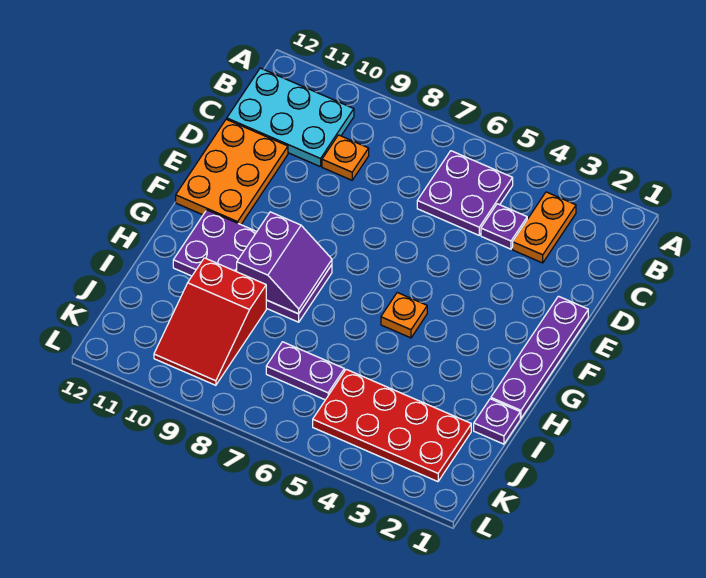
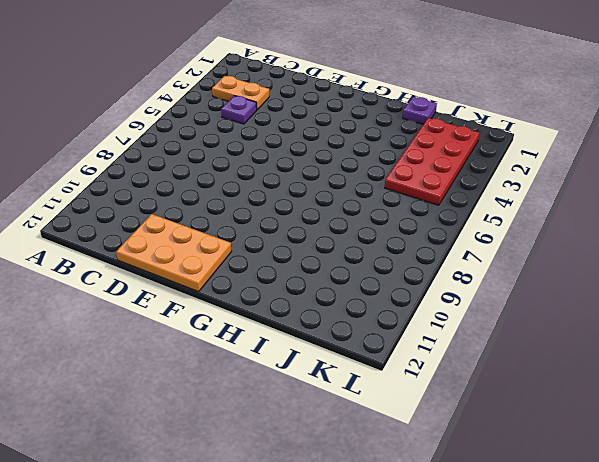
none -> purple 2x2 plate [417,151,513,235]
none -> cyan 2x3 plate [227,68,354,167]
none -> orange 1x1 plate [322,135,369,180]

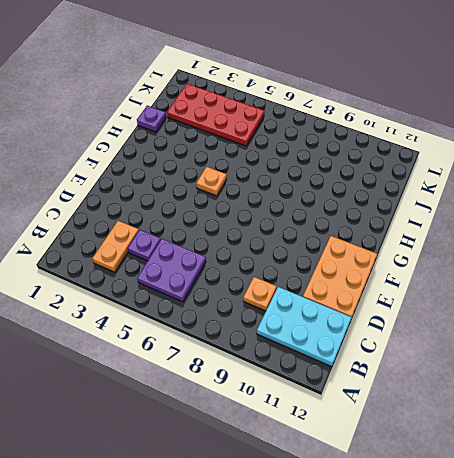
none -> purple 1x4 plate [491,296,588,418]
none -> purple 2x4 plate [173,210,332,322]
none -> red 2x3 slope [154,258,266,385]

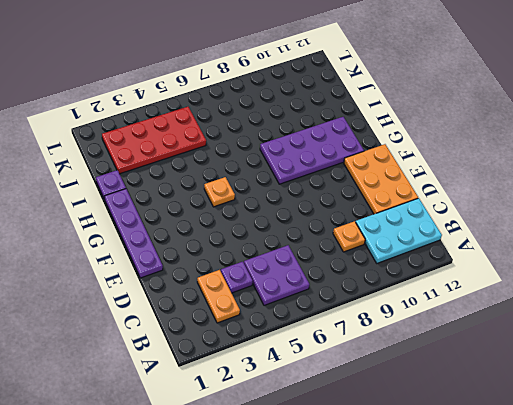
none -> red 2x3 slope [154,258,266,385]
none -> purple 1x2 plate [266,342,344,400]
none -> purple 2x2 slope [237,212,332,314]

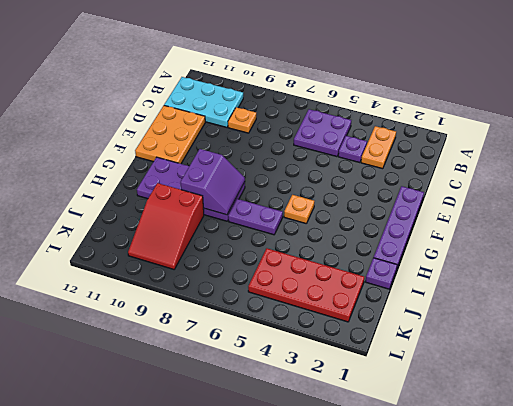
purple 1x2 plate [228,199,283,235] -> purple 1x2 plate moved to [266,342,344,400]

